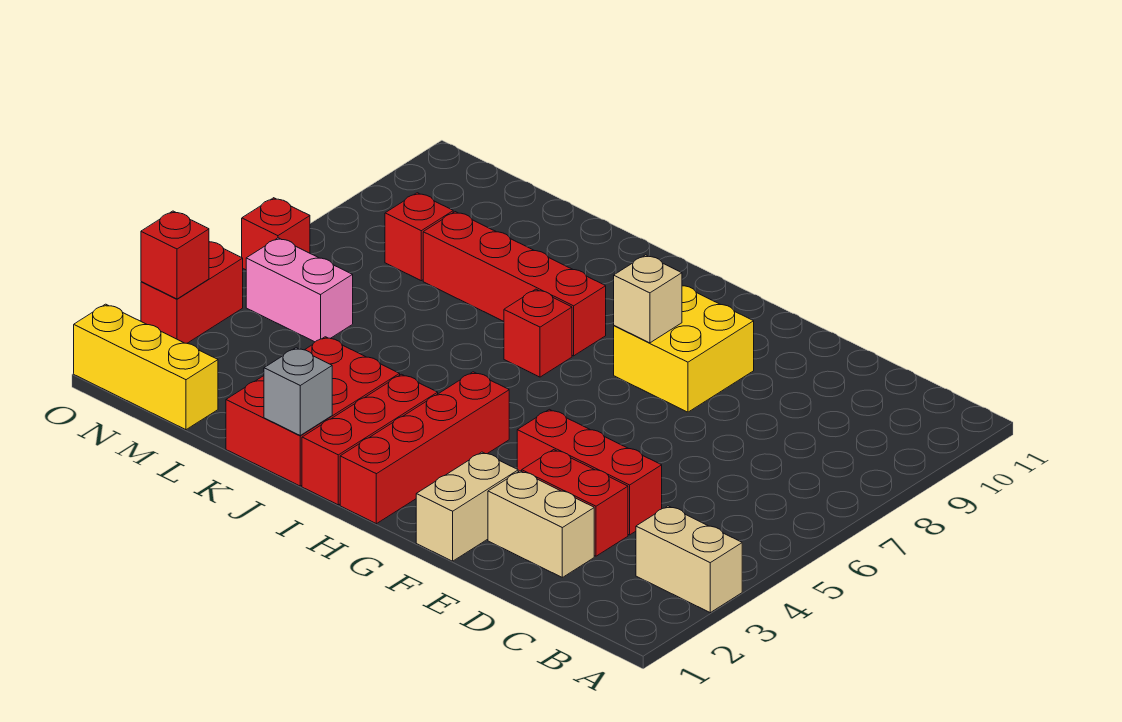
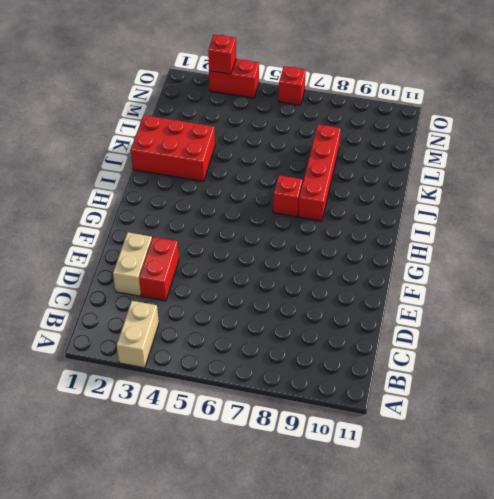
none -> red 1x3 brick [517,409,662,535]
none -> tan 1x2 brick [416,452,518,561]
none -> yellow 2x2 brick [614,286,754,412]

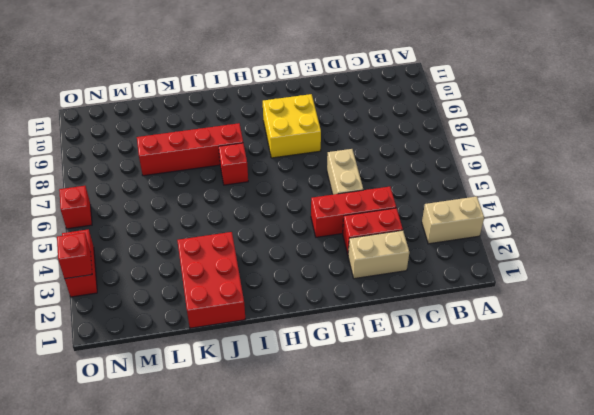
tan 1x2 brick [327,149,363,195] -> tan 1x2 brick moved to [416,452,518,561]
none -> red 1x4 brick [340,372,509,524]
none -> red 1x3 brick [302,374,438,505]
none -> yellow 1x3 brick [74,304,218,430]

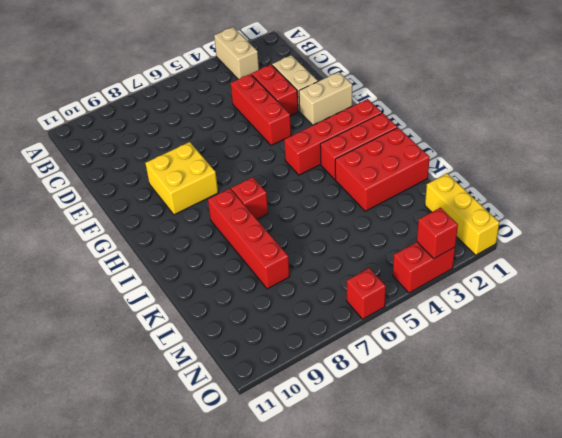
none -> pink 1x2 brick [246,238,353,342]
none -> red 1x1 brick [385,193,453,281]
none -> tan 1x1 brick [614,255,682,343]

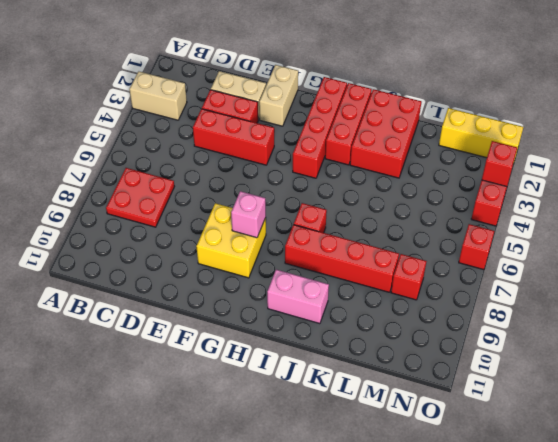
red 2x2 plate [106,168,174,227] -> none
pink 1x1 brick [231,191,266,238] -> tan 1x1 brick [614,255,682,343]
pink 1x2 brick [267,270,329,324] -> pink 1x2 brick moved to [246,238,353,342]
none -> grey 1x1 brick [264,348,332,435]

